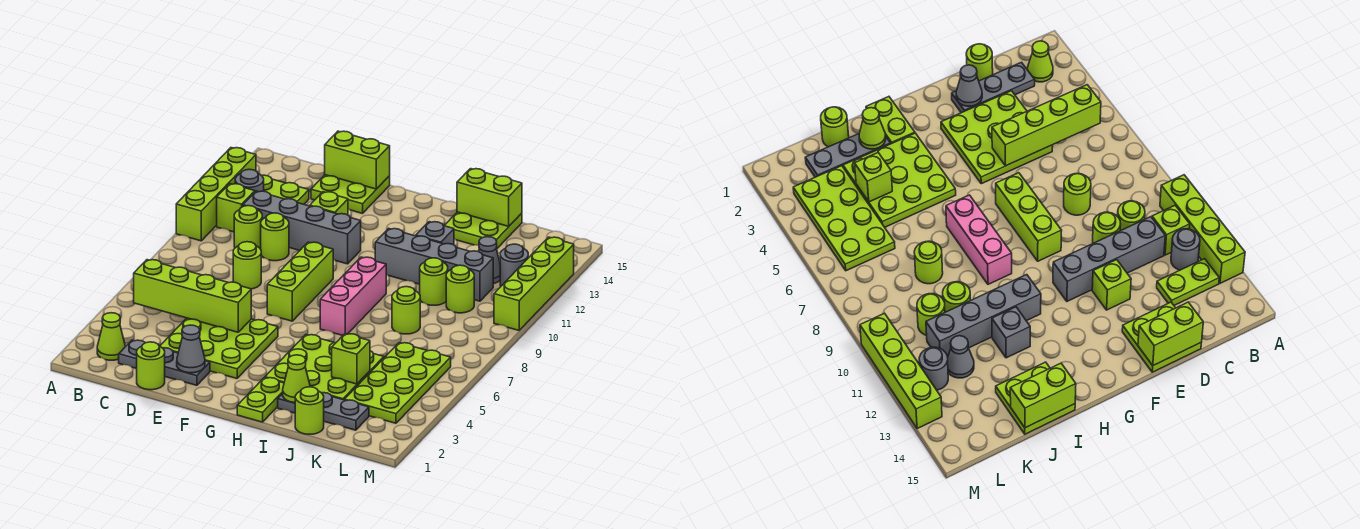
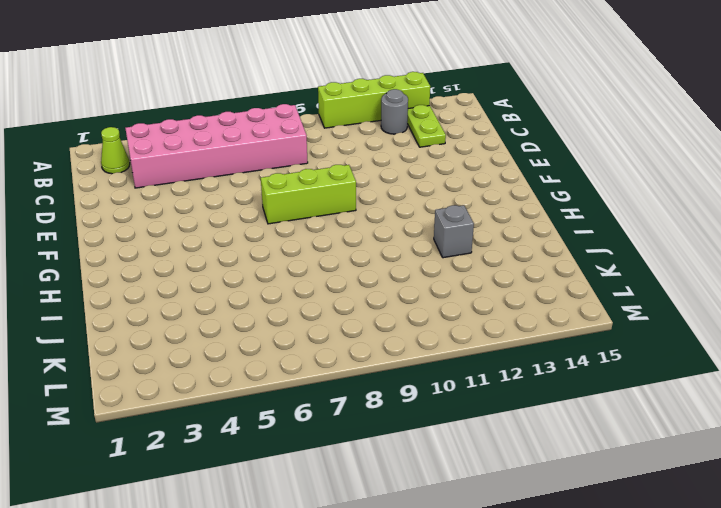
pink 2x6 brick [125,104,308,188] -> none
none -> lime 1x1 brick [217,184,255,232]
none -> grey 1x3 plate [119,340,210,385]
none -> lime 1x1 round brick [234,206,262,249]
none -> grey 1x4 brick [243,191,361,264]

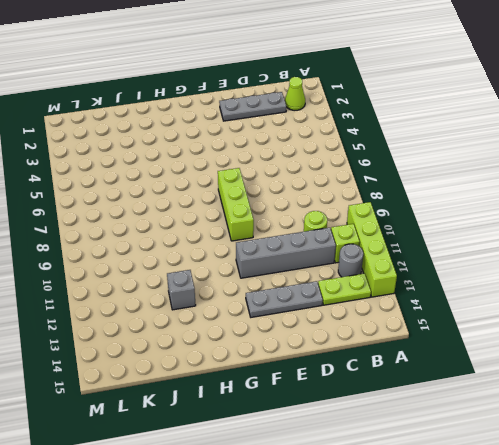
grey 1x3 plate [246,281,323,317] -> grey 1x3 plate moved to [278,393,369,430]
none -> lime 1x1 round brick [137,342,165,390]
none -> lime 3x3 plate [160,318,278,378]
none -> lime 1x1 round brick [233,242,261,289]
none -> lime 1x1 round brick [261,213,289,261]

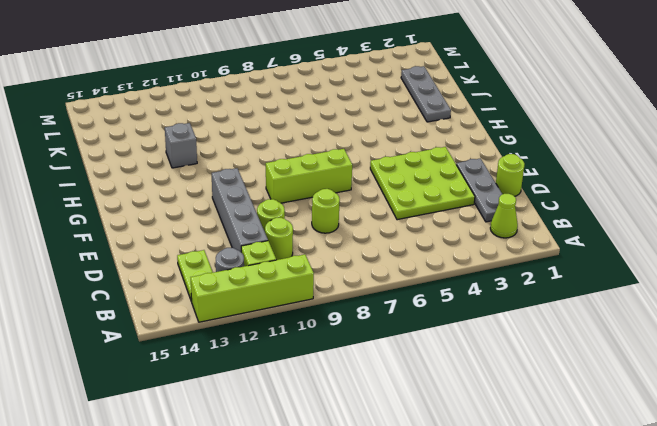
none -> lime 2x2 plate [311,175,390,213]
none -> lime 1x1 brick [310,192,348,215]
none -> lime 1x2 plate [237,378,284,422]
none -> lime 3x3 plate [265,335,384,400]

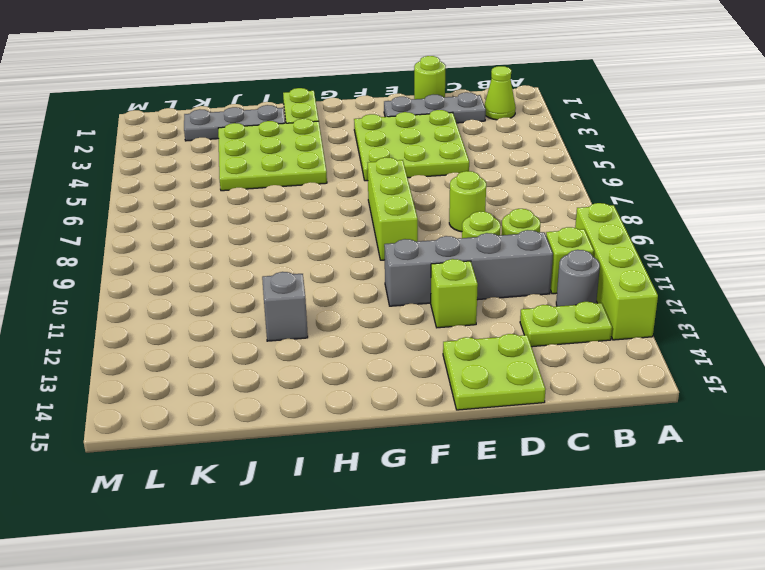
none -> pink 1x3 brick [320,257,386,335]
none -> grey 1x4 brick [375,228,493,301]
none -> lime 2x2 plate [444,212,522,249]
none -> lime 1x1 round brick [295,387,324,434]

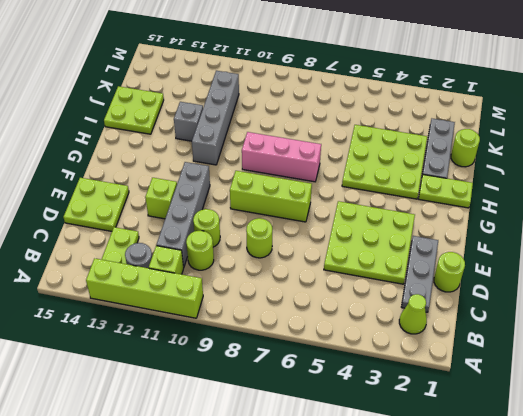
none -> lime 1x1 round brick [392,287,420,334]
none -> lime 1x1 round brick [420,258,448,305]
none -> lime 2x4 plate [344,343,451,423]
none -> lime 1x1 round brick [446,265,474,313]

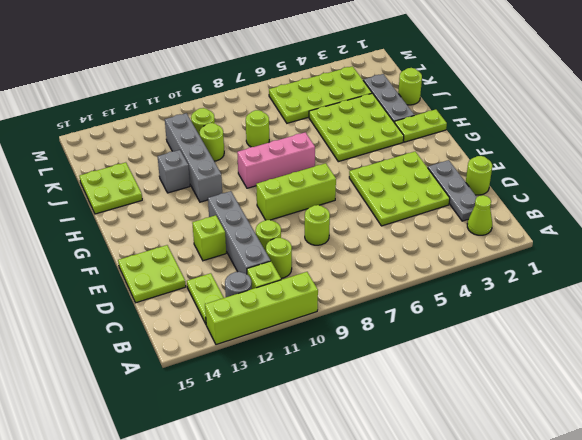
none -> grey 1x1 cone [479,237,500,284]
none -> grey 1x1 round brick [500,244,528,286]
none -> lime 1x4 brick [494,237,574,330]
none -> lime 1x4 brick [134,260,251,332]

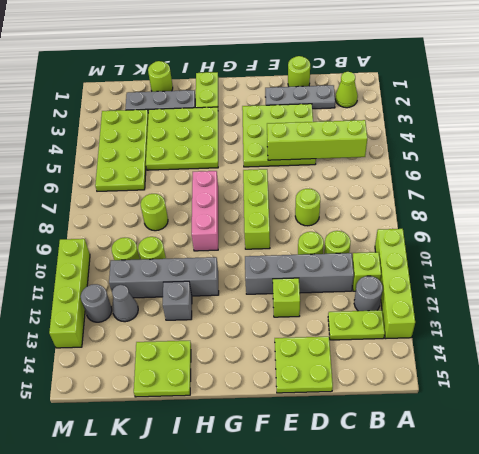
none -> lime 1x2 brick [325,131,390,189]
none -> grey 1x1 cone [177,325,205,373]
none -> lime 1x1 cone [283,355,310,403]
none -> lime 1x2 brick [457,169,522,226]

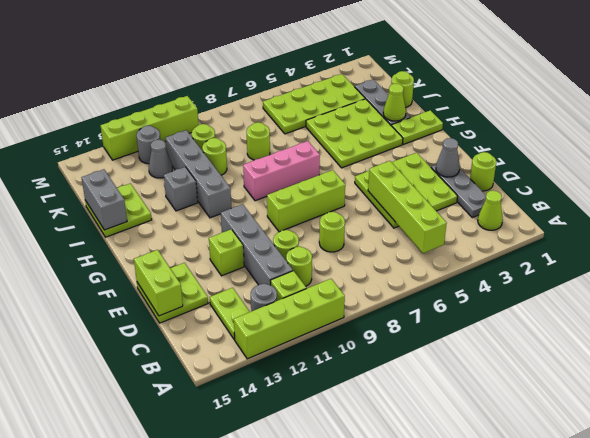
grey 1x2 brick [82,169,127,230] -> lime 1x2 brick [457,169,522,226]
none -> lime 1x1 brick [332,334,370,384]

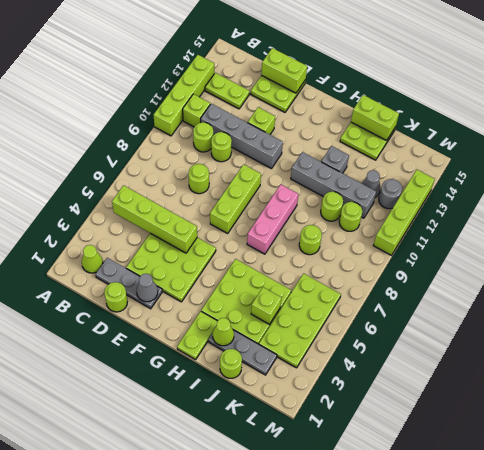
none -> grey 1x1 round brick [235,169,264,192]

